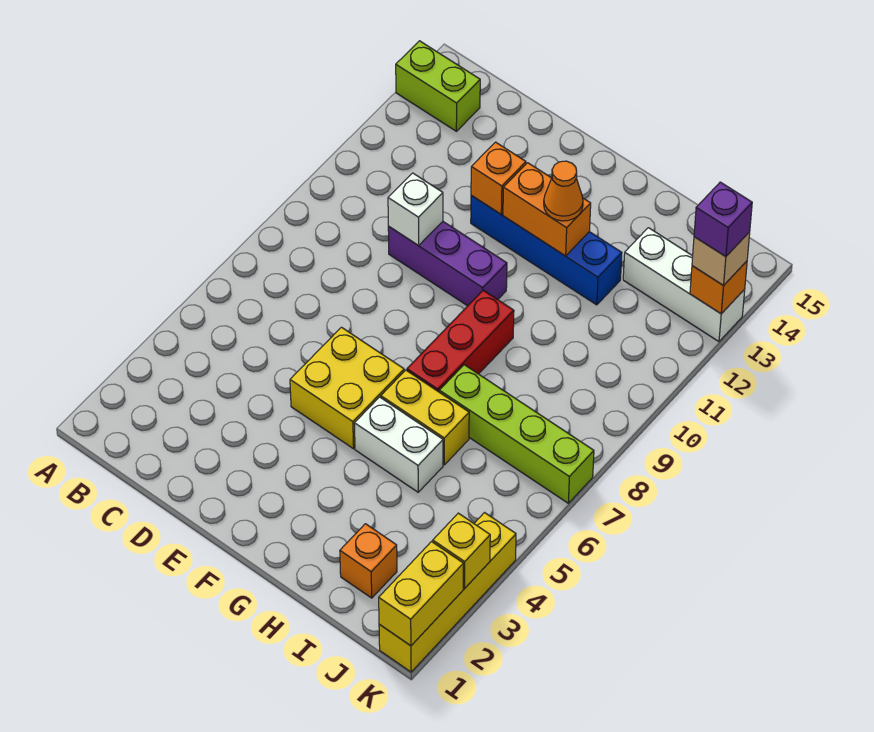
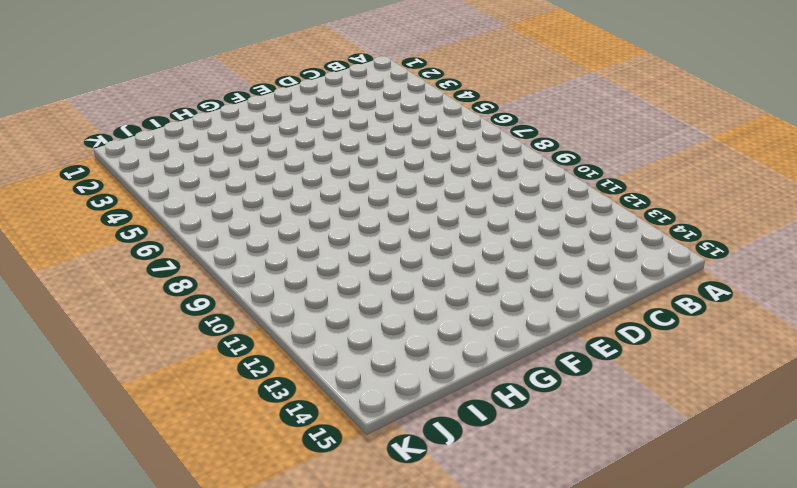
none -> lime 1x2 brick [396,41,480,131]
none -> purple 1x3 brick [388,222,507,306]
none -> yellow 2x2 brick [290,327,404,449]

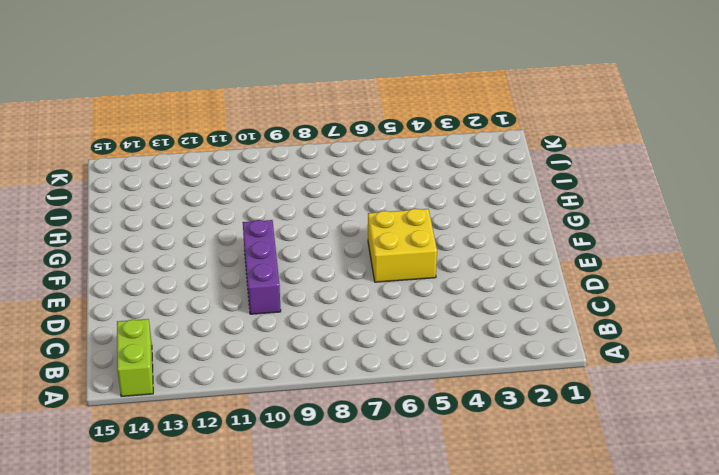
none -> blue 1x4 brick [471,195,622,305]
none -> white 1x2 brick [354,397,443,492]
none -> yellow 1x2 brick [381,370,469,465]

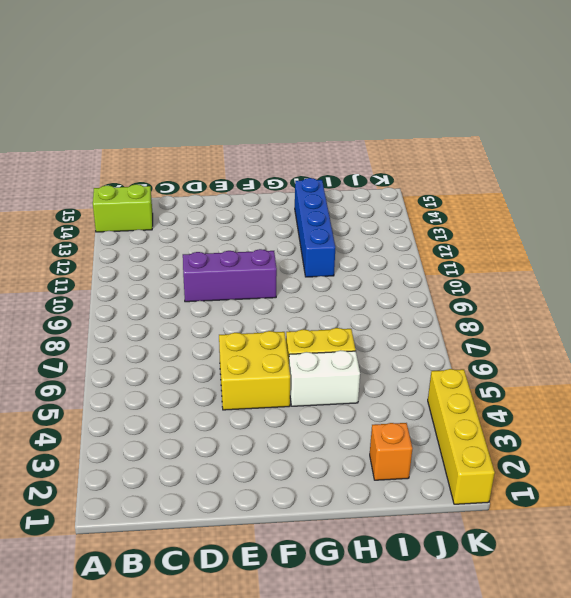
blue 1x4 brick [295,178,335,277] -> blue 1x4 brick turned to [471,195,622,305]
none -> red 1x3 brick [407,290,514,392]
none -> lime 1x4 brick [439,365,594,503]
none -> white 1x3 brick [623,228,745,342]

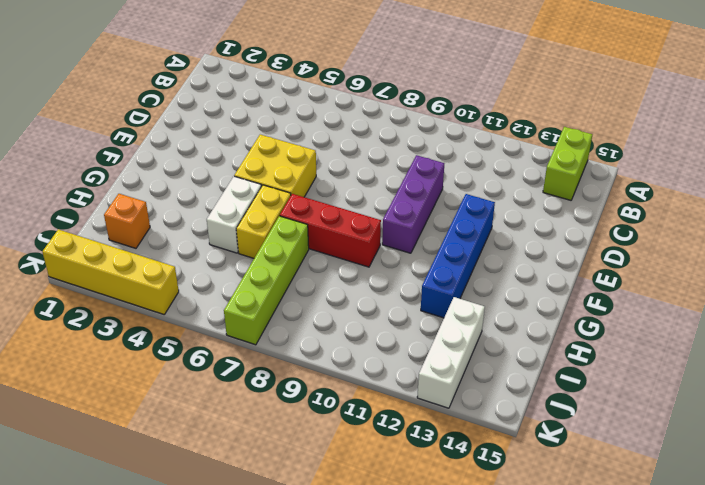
none -> white 1x1 brick [388,173,443,246]
none -> orange 1x1 brick [471,142,526,214]
none -> orange 1x2 brick [503,163,591,256]

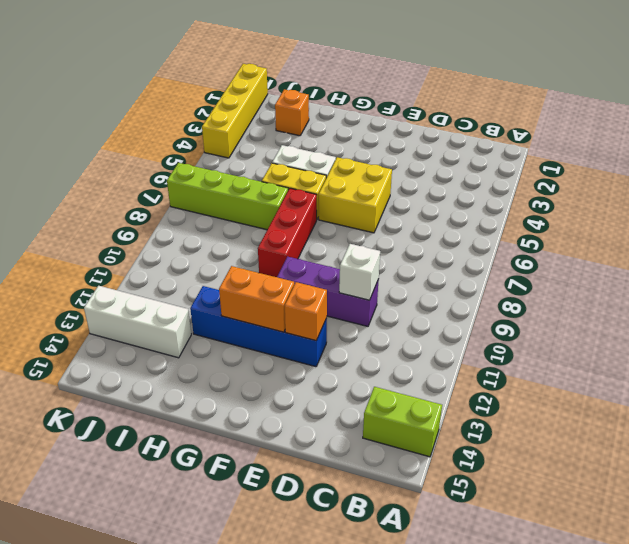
none -> yellow 1x2 brick [379,542,464,646]
none -> yellow 1x1 brick [433,513,490,588]
none -> orange 1x1 brick [690,261,747,314]

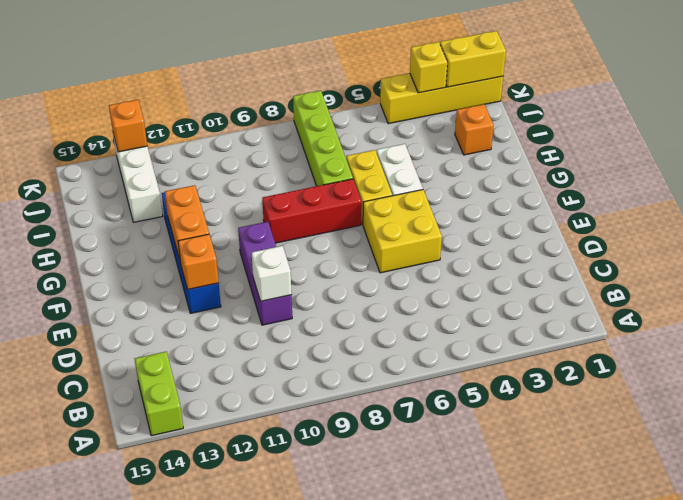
none -> orange 1x1 cone [544,161,583,221]
none -> tan 1x1 brick [692,232,750,286]
none -> purple 1x1 brick [694,182,752,257]

